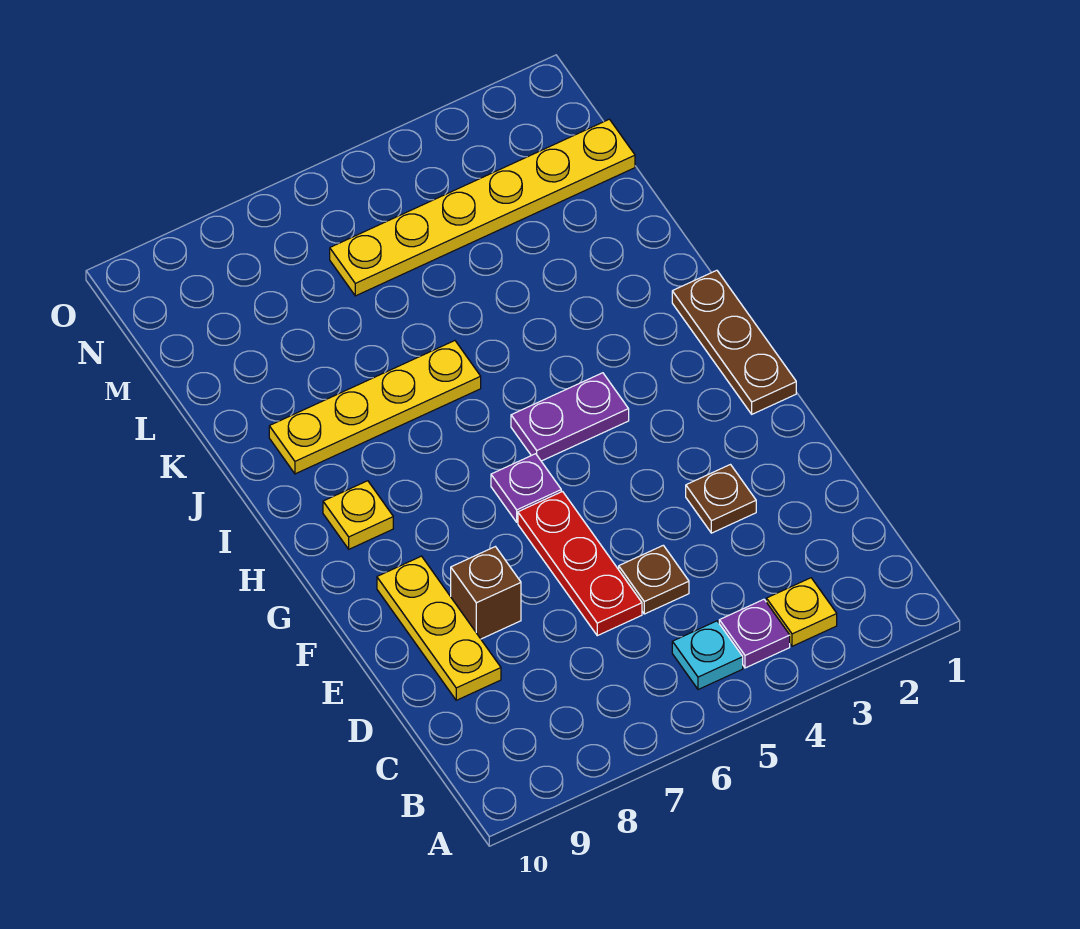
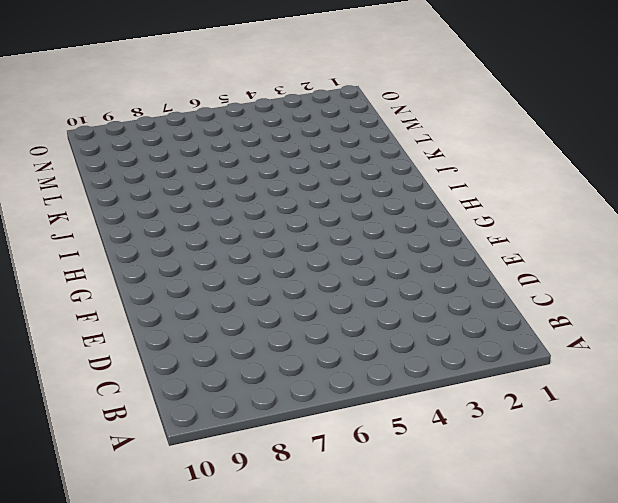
none -> yellow 1x1 plate [766,578,837,646]
none -> purple 1x1 plate [719,599,790,668]
none -> cyan 1x1 plate [672,621,743,690]

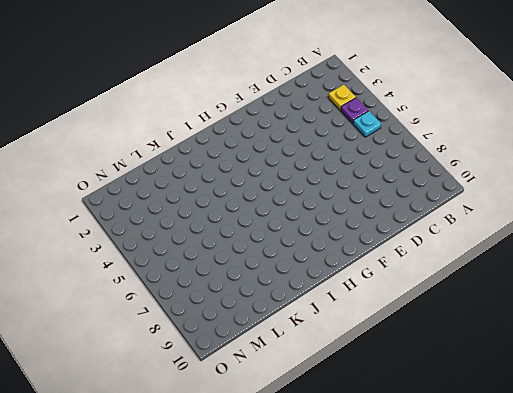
none -> brown 1x1 plate [619,545,689,614]
none -> red 1x3 plate [518,492,642,636]
none -> yellow 1x3 plate [377,556,501,700]

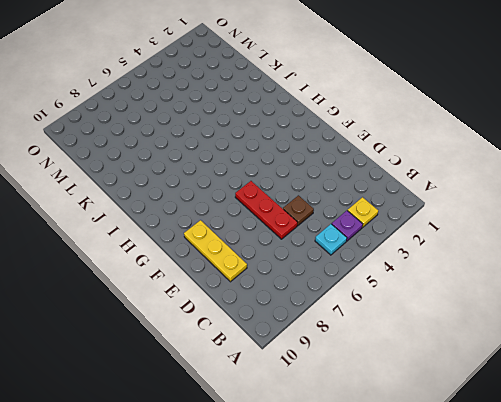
none -> brown 1x1 plate [686,465,756,533]
none -> brown 1x1 brick [451,547,521,639]
none -> brown 1x3 plate [672,270,796,414]

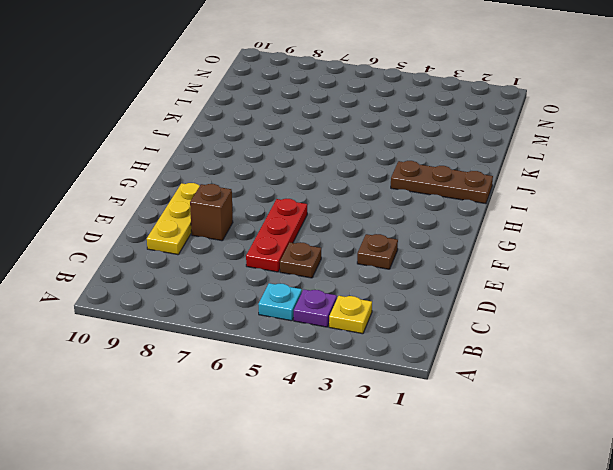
brown 1x3 plate [391,160,493,204] -> brown 1x3 plate turned to [672,270,796,414]
none -> purple 1x1 plate [491,454,561,522]
none -> purple 1x2 plate [511,373,629,461]
none -> yellow 1x1 plate [323,481,393,549]

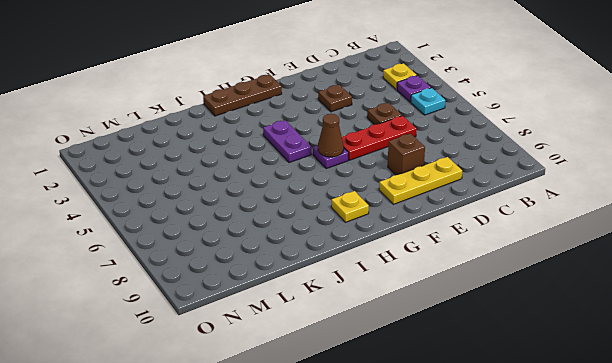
brown 1x1 cone [318,114,344,157] -> none
none -> yellow 1x4 plate [269,341,481,474]
none -> yellow 1x6 plate [330,119,635,296]

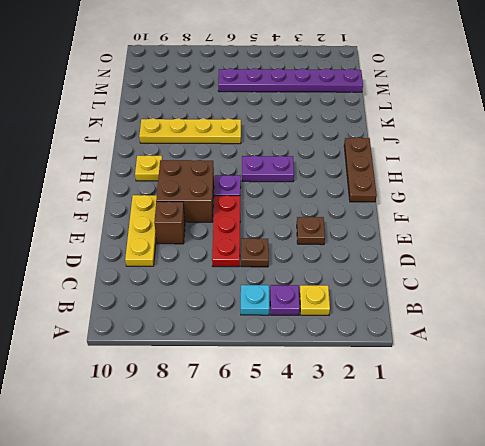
brown 2x2 brick [156,160,214,222] -> none
purple 1x6 plate [218,68,363,92] -> yellow 1x6 plate [330,119,635,296]

